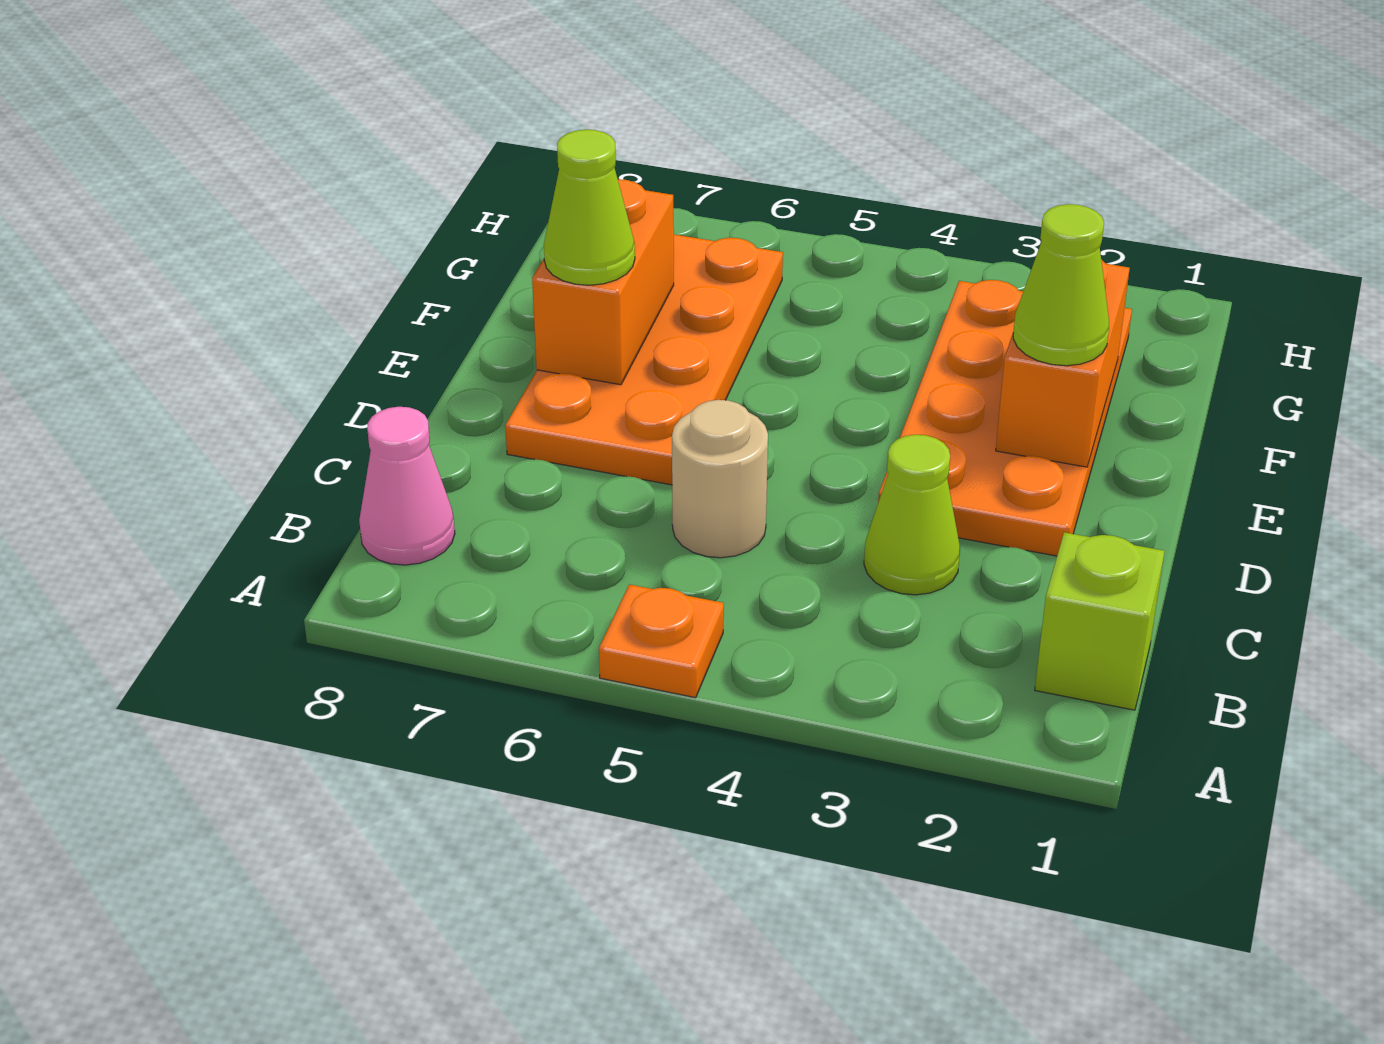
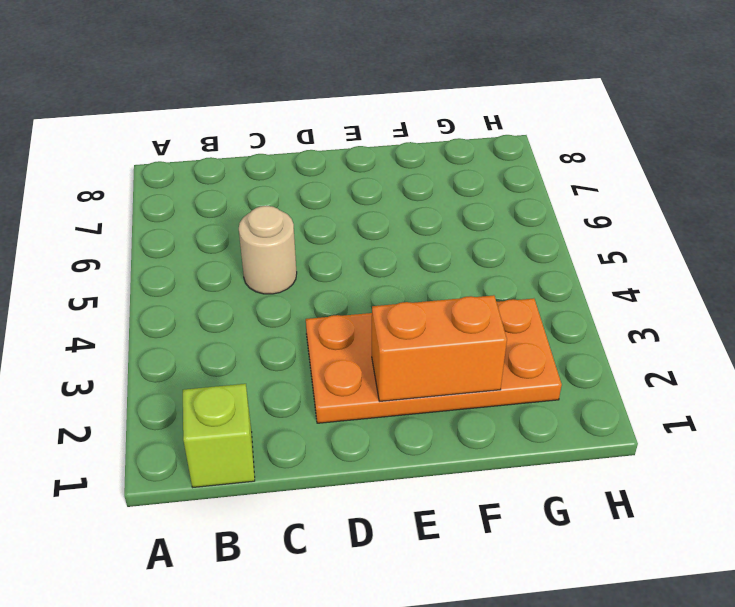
none -> orange 1x1 plate [599,584,724,698]
none -> pink 1x1 cone [359,407,455,565]

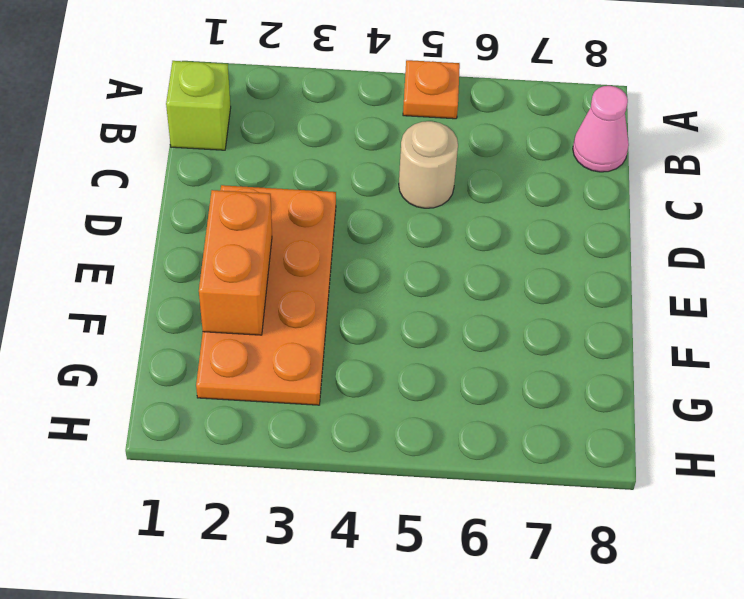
none -> lime 1x1 cone [864,435,960,595]
none -> orange 2x4 plate [505,235,783,485]

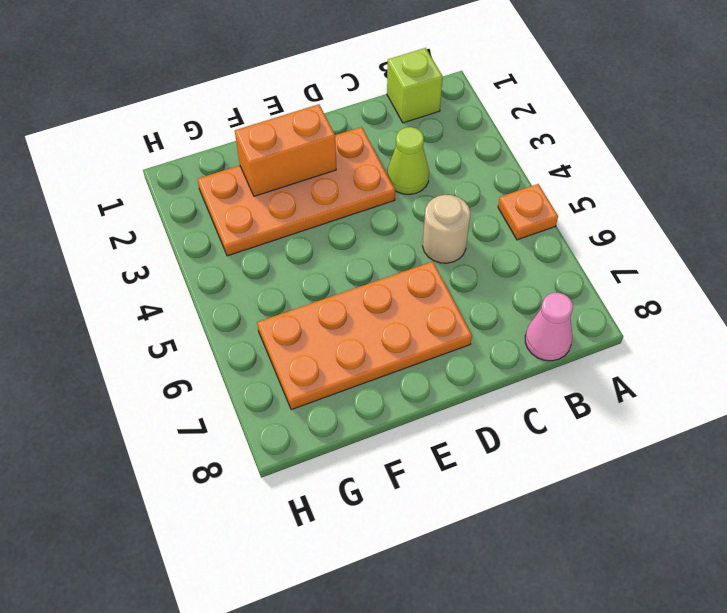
none -> orange 1x2 brick [532,179,674,385]
none -> lime 1x1 cone [1013,204,1109,366]

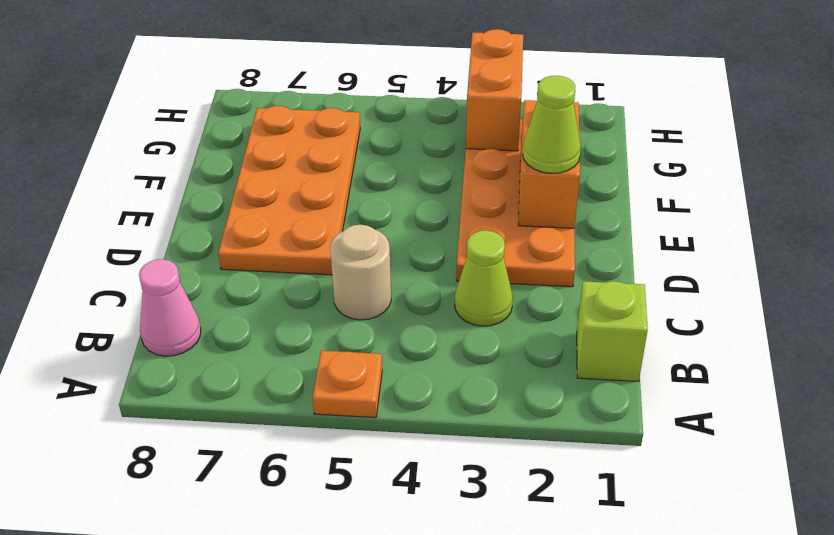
orange 1x2 brick [466,29,523,151] -> orange 1x2 brick moved to [532,179,674,385]
none -> lime 1x1 cone [544,130,635,285]

